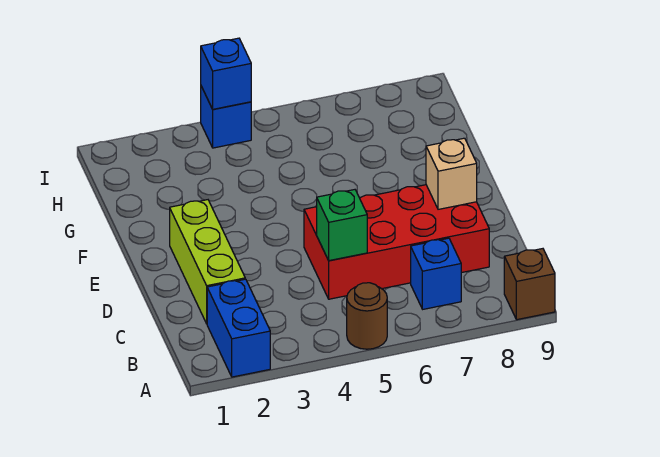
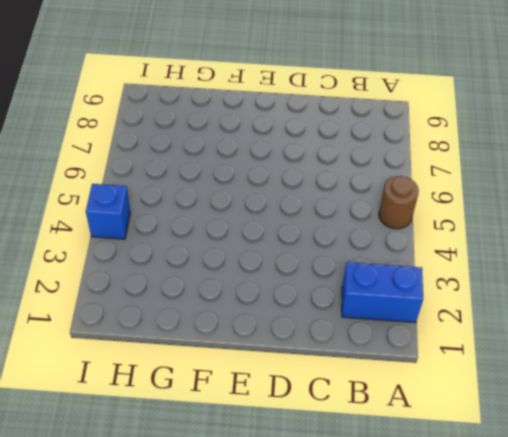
none -> brown 1x1 brick [504,249,555,320]
none -> blue 1x1 brick [411,238,461,309]

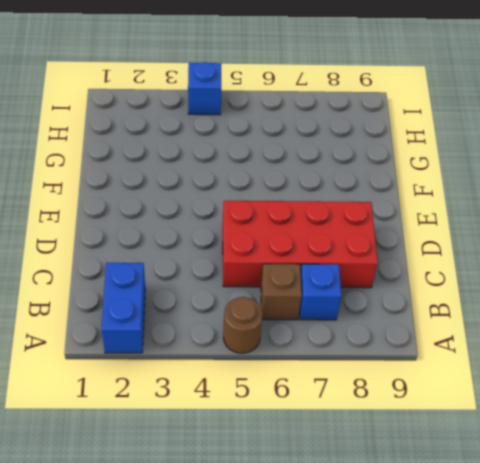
brown 1x1 brick [261,264,302,320] -> brown 1x1 brick moved to [504,249,555,320]
none -> lime 1x3 brick [170,200,245,324]
none -> green 1x1 brick [317,190,367,261]

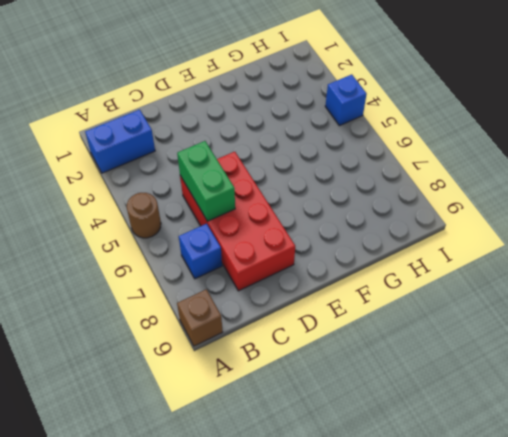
green 1x2 brick [177,141,235,221] -> green 1x1 brick [317,190,367,261]
none -> lime 1x3 brick [170,200,245,324]
none -> tan 1x1 brick [426,138,477,209]

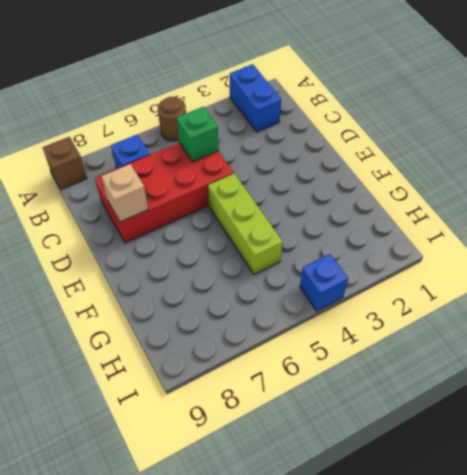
lime 1x3 brick [208,174,283,275] -> lime 1x3 brick moved to [170,200,245,324]
none -> blue 1x1 brick [201,38,251,109]

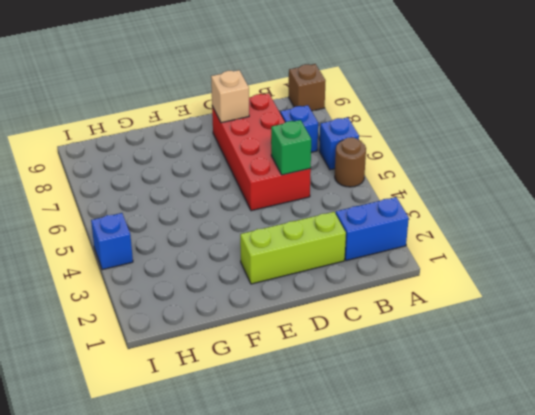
blue 1x1 brick [319,117,359,170] -> blue 1x1 brick moved to [201,38,251,109]

